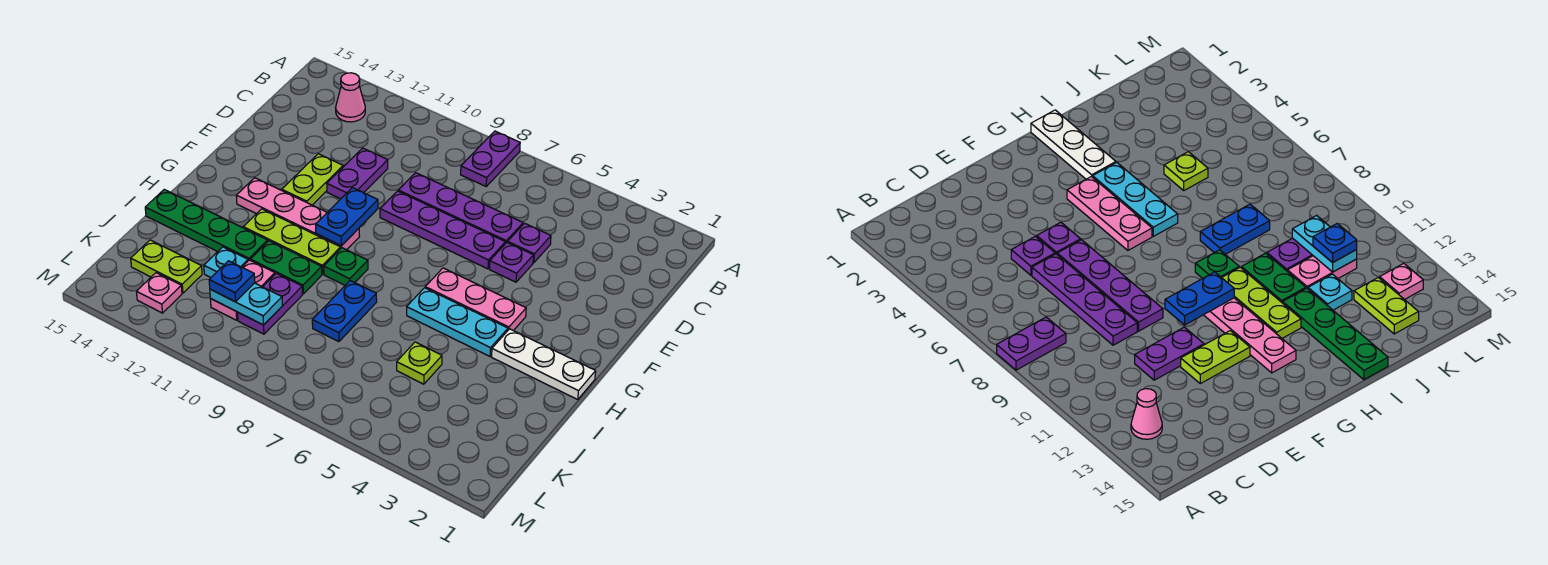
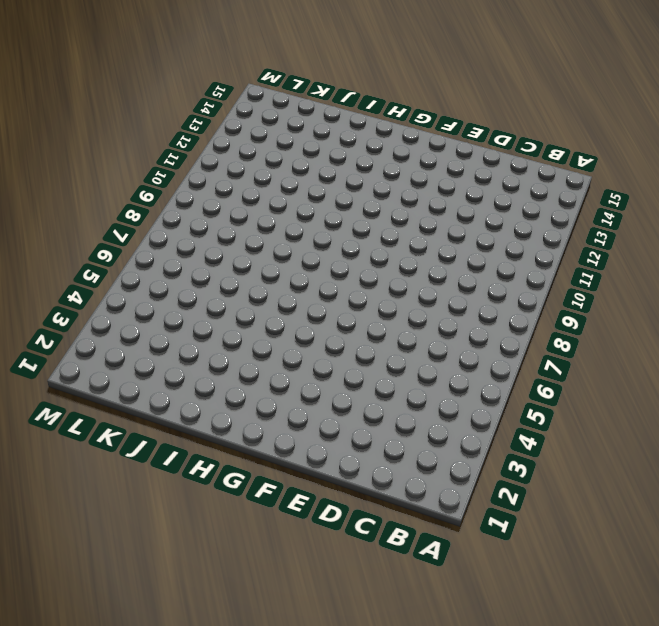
none -> purple 1x2 plate [461,131,520,186]
none -> pink 1x1 cone [336,73,365,122]
none -> purple 1x1 plate [508,223,551,263]

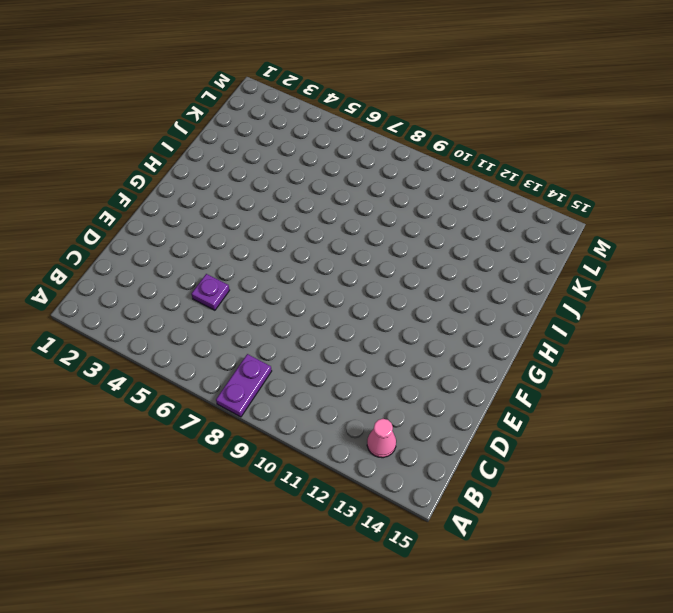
none -> purple 1x4 plate [398,173,523,244]
none -> purple 1x2 plate [327,148,388,199]
none -> purple 1x1 plate [490,242,533,282]

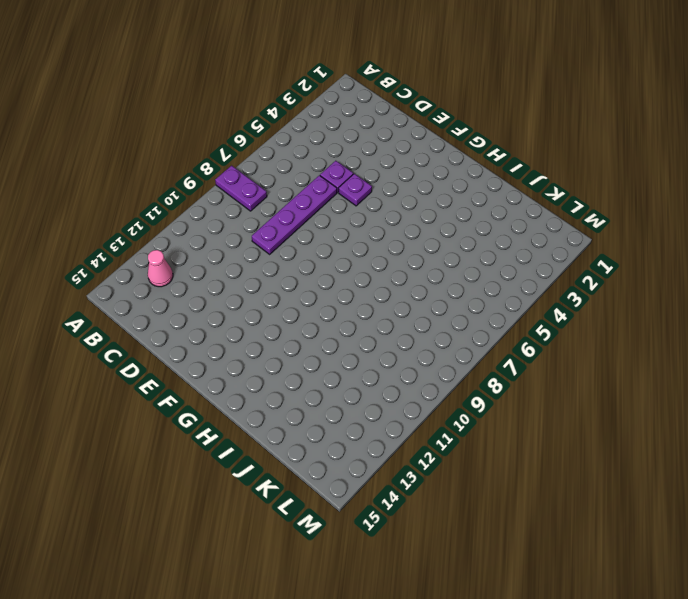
none -> purple 1x2 plate [327,148,388,199]
none -> purple 1x4 plate [380,191,505,269]
none -> lime 1x2 plate [282,154,343,205]

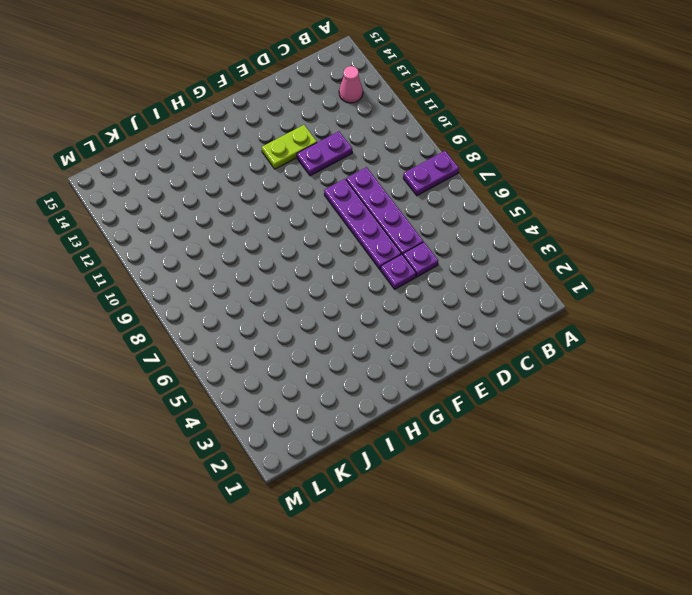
none -> pink 1x3 plate [425,268,526,331]
none -> pink 1x4 plate [236,178,360,250]
none -> white 1x3 plate [492,329,596,400]

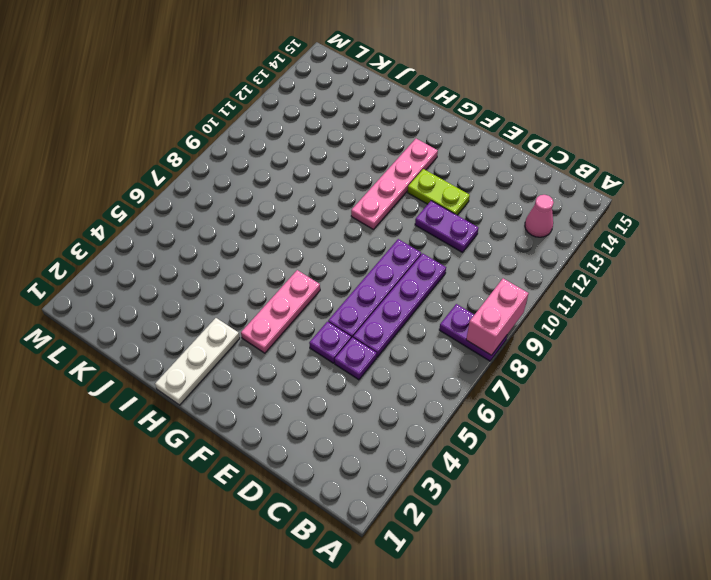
pink 1x2 brick [466,278,529,355] -> none
none -> cyan 1x3 plate [407,288,508,356]
none -> green 1x1 plate [324,248,368,285]
none -> lime 1x3 plate [243,209,341,274]

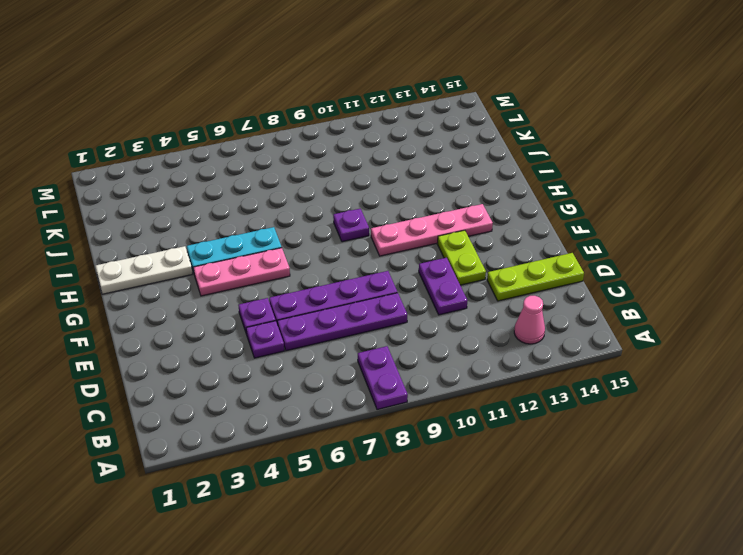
lime 1x3 plate [487,253,584,301] -> lime 1x3 plate moved to [243,209,341,274]
purple 1x1 plate [333,209,369,242] -> green 1x1 plate [324,248,368,285]
none -> blue 1x2 plate [312,281,377,342]
none -> green 1x2 plate [250,241,322,294]
none -> green 1x4 plate [145,190,268,261]

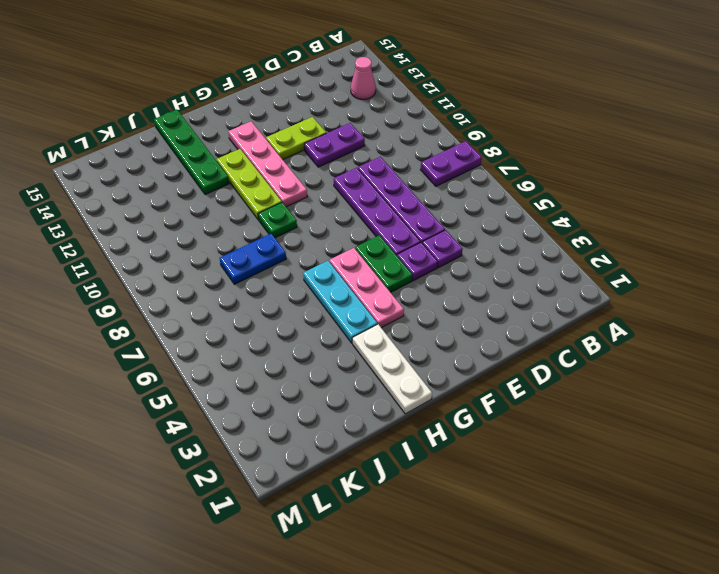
green 1x2 plate [355,235,412,292] -> green 1x2 plate moved to [250,241,322,294]
none -> lime 1x1 plate [397,342,442,384]
none -> purple 1x2 plate [238,273,302,334]
none -> pink 1x2 plate [210,260,275,320]

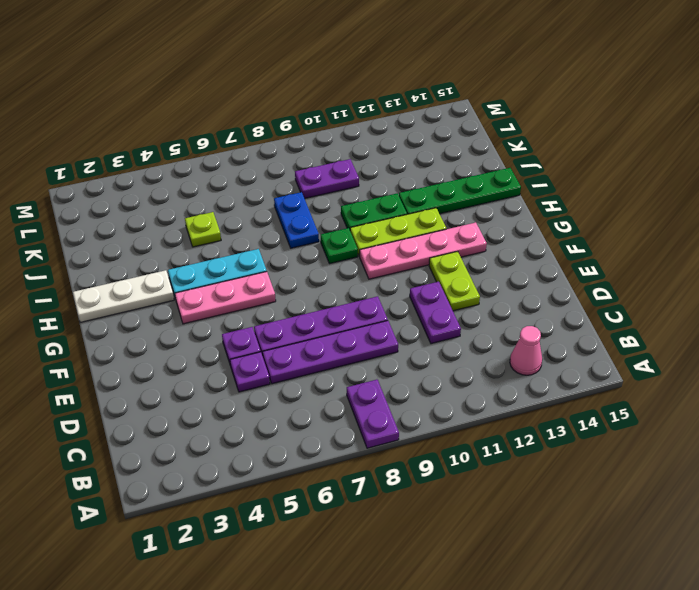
purple 1x2 plate [295,159,359,199] -> purple 1x2 plate turned to [238,273,302,334]
none -> pink 1x2 plate [210,260,275,320]
none -> cyan 1x1 plate [204,247,248,277]
none -> lime 1x2 plate [131,240,202,293]

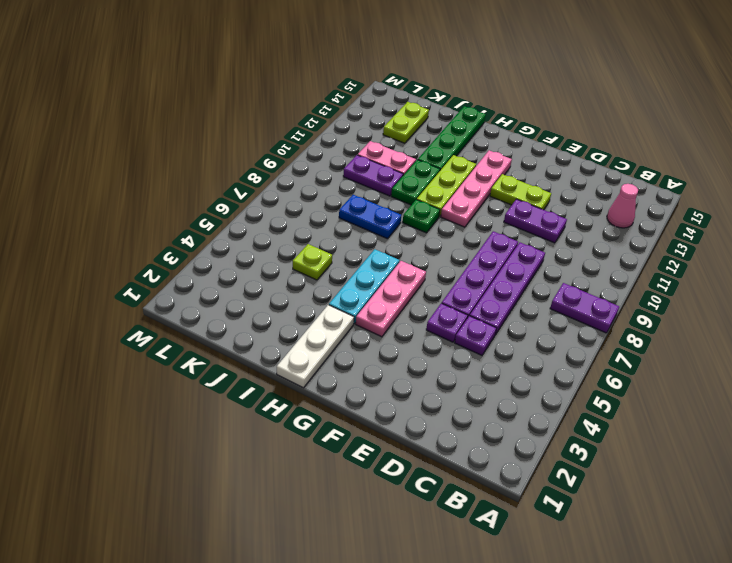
none -> cyan 1x1 plate [204,247,248,277]
none -> pink 1x1 plate [136,273,182,313]
none -> blue 1x2 plate [316,188,378,246]

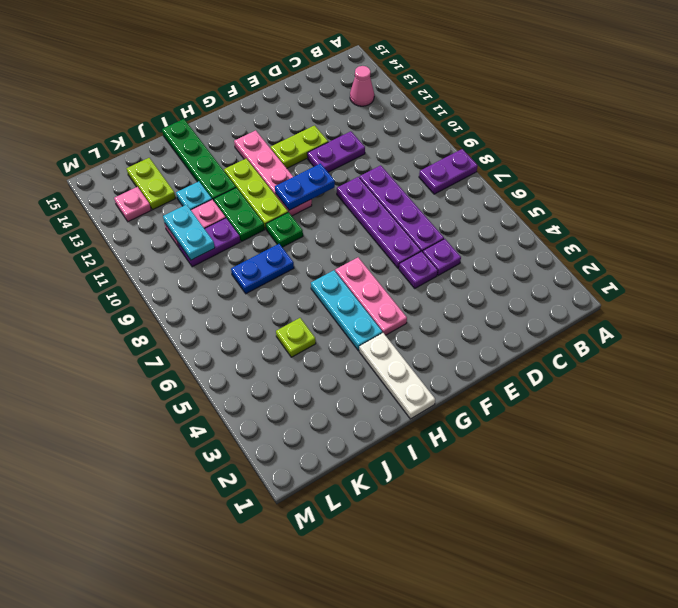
none -> blue 1x1 plate [209,261,255,302]

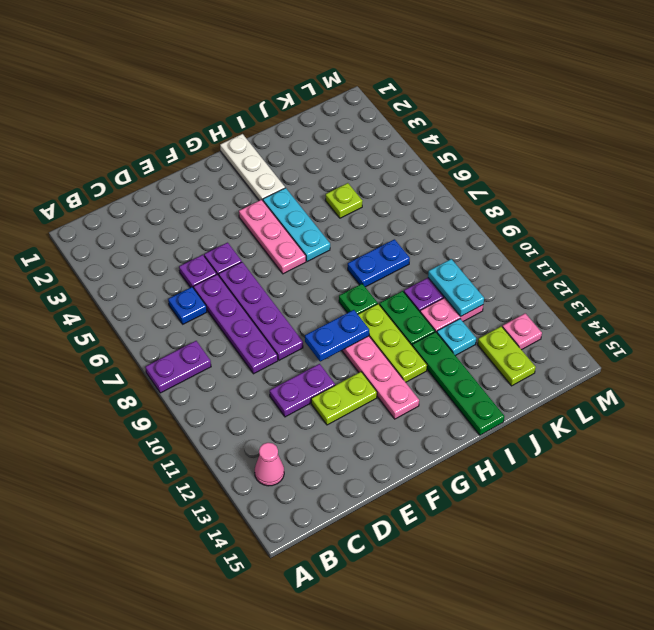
blue 1x1 plate [168,287,207,324] -> blue 1x1 plate moved to [209,261,255,302]

